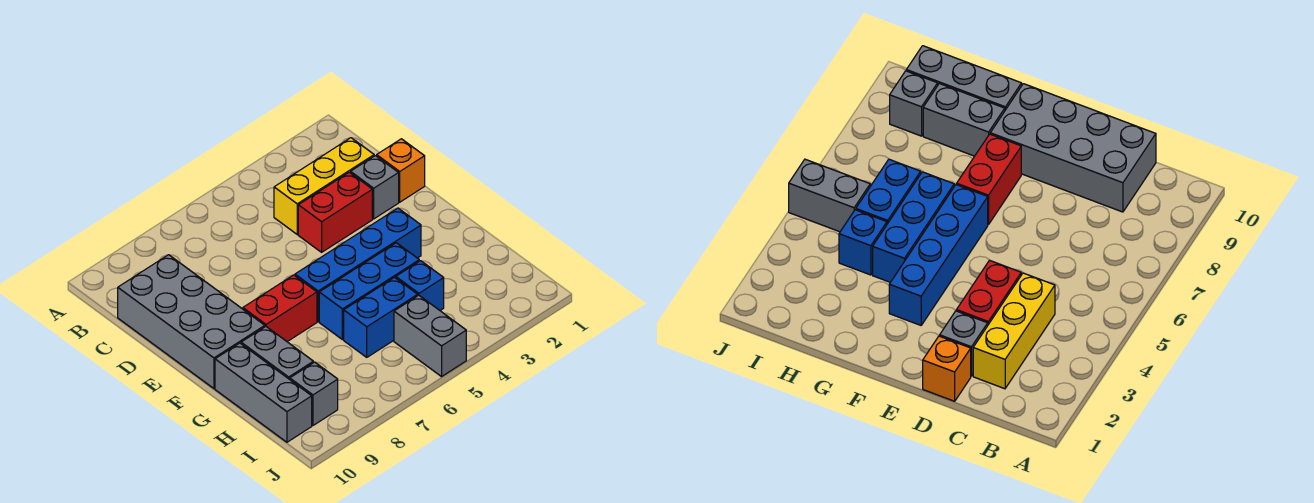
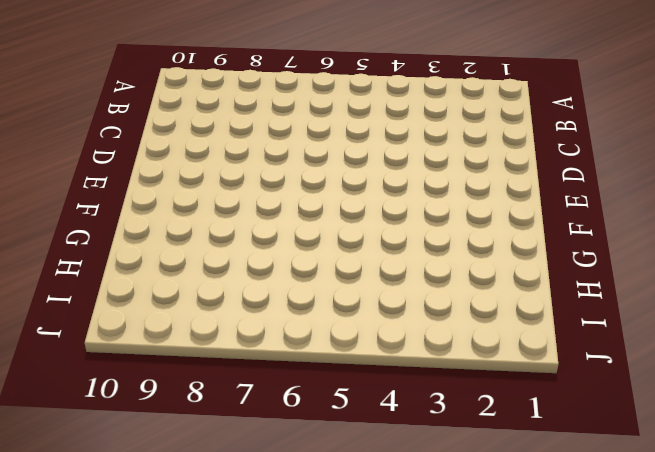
none -> yellow 1x3 brick [274,138,374,234]
none -> grey 2x4 brick [118,255,265,388]
none -> orange 1x1 brick [377,139,425,202]

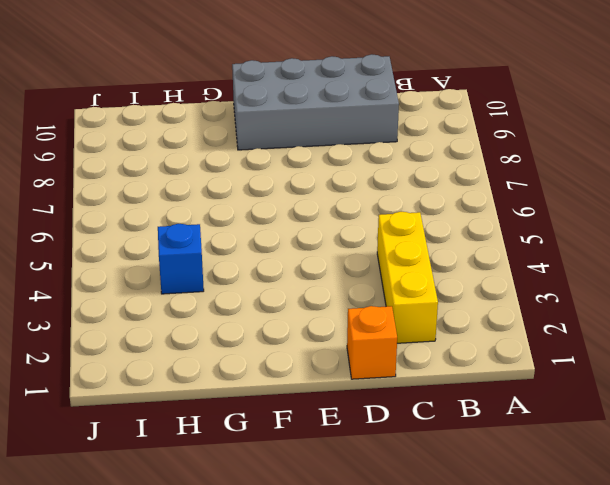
none -> grey 1x1 brick [351,156,399,219]
none -> red 1x2 brick [298,172,372,252]
none -> blue 1x4 brick [295,208,421,322]

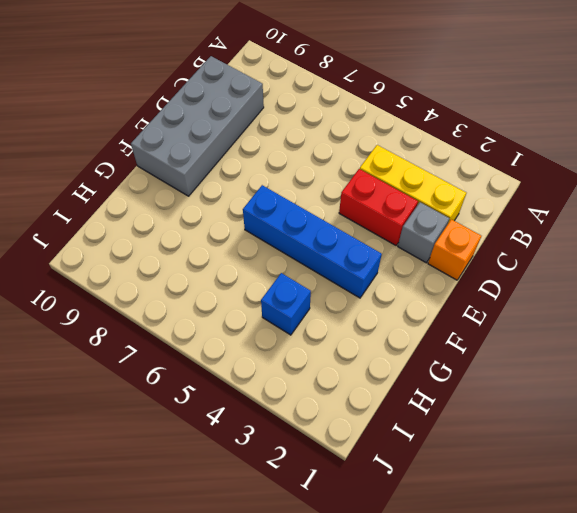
none -> red 1x2 brick [243,275,317,342]
none -> blue 1x3 brick [319,243,419,340]
none -> grey 1x2 brick [241,327,314,379]

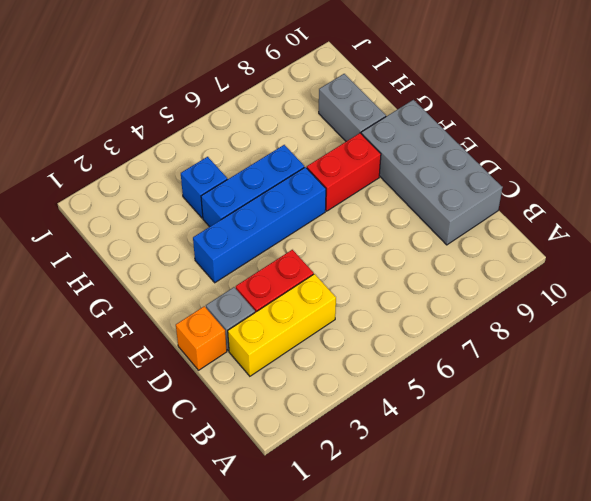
none -> grey 1x3 brick [215,343,312,442]
none -> blue 1x2 brick [344,277,418,357]
none -> grey 1x2 brick [394,295,466,377]

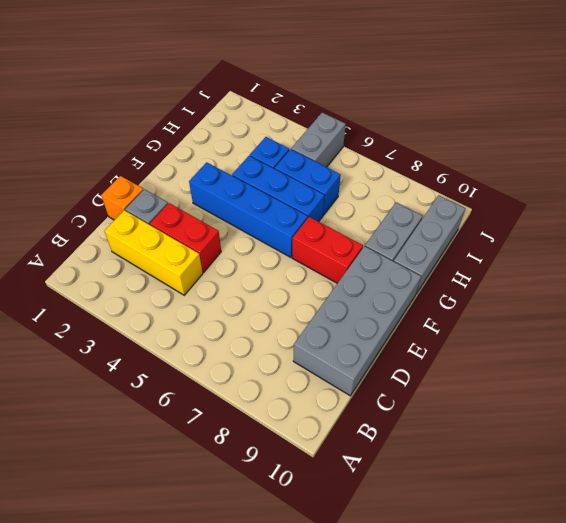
none -> grey 1x1 brick [290,362,338,425]

